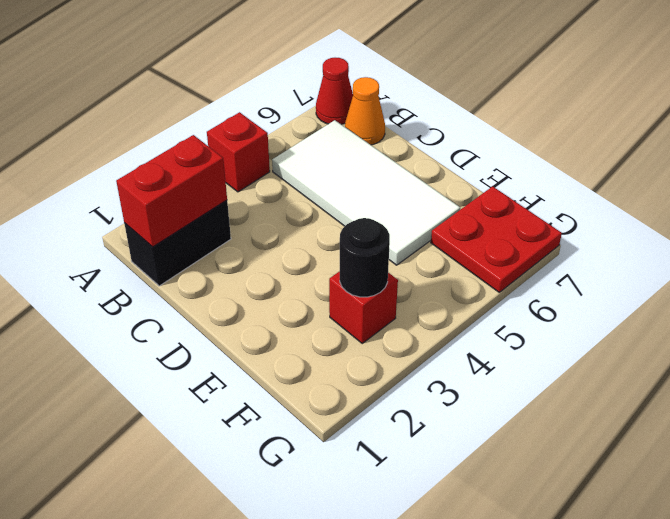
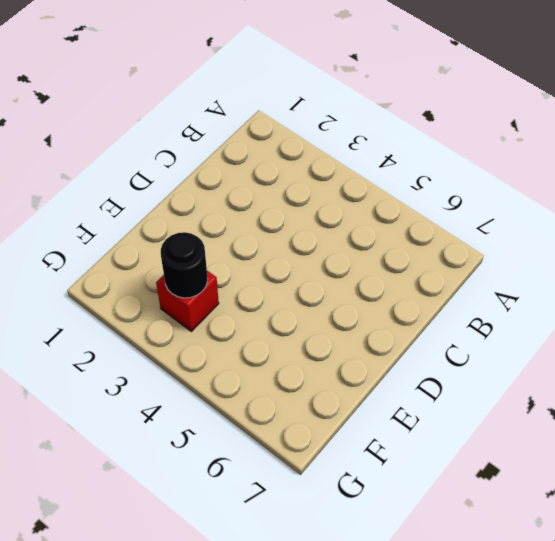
none -> red 1x1 brick [207,112,270,192]
none -> red 1x1 cone [316,58,353,124]

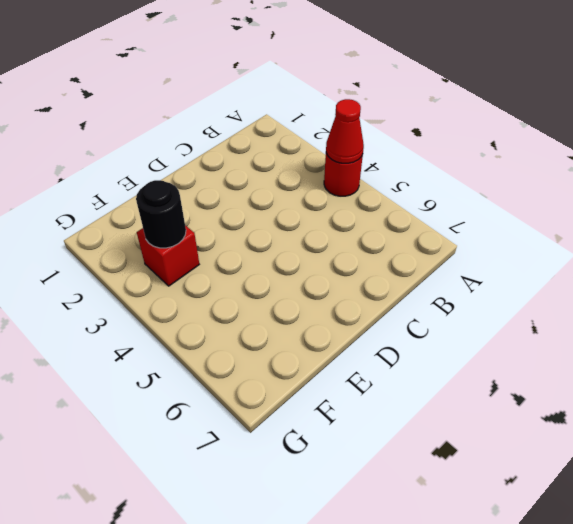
red 1x1 round brick [324,153,363,196] -> red 1x1 brick [207,112,270,192]
red 1x1 cone [326,99,364,163] -> red 1x1 cone moved to [316,58,353,124]
none -> black 1x2 brick [124,200,231,286]
none -> white 2x4 tile [272,120,460,265]

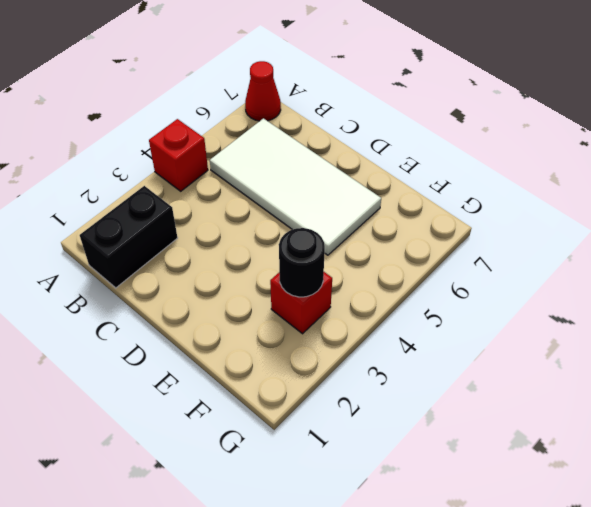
none -> orange 1x1 cone [345,77,385,145]
none -> red 2x2 plate [431,186,562,292]

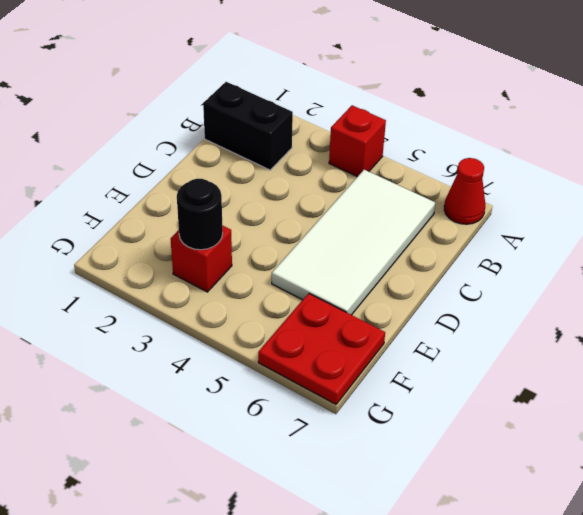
none -> orange 1x1 cone [345,77,385,145]
none -> red 1x2 brick [116,135,227,247]

